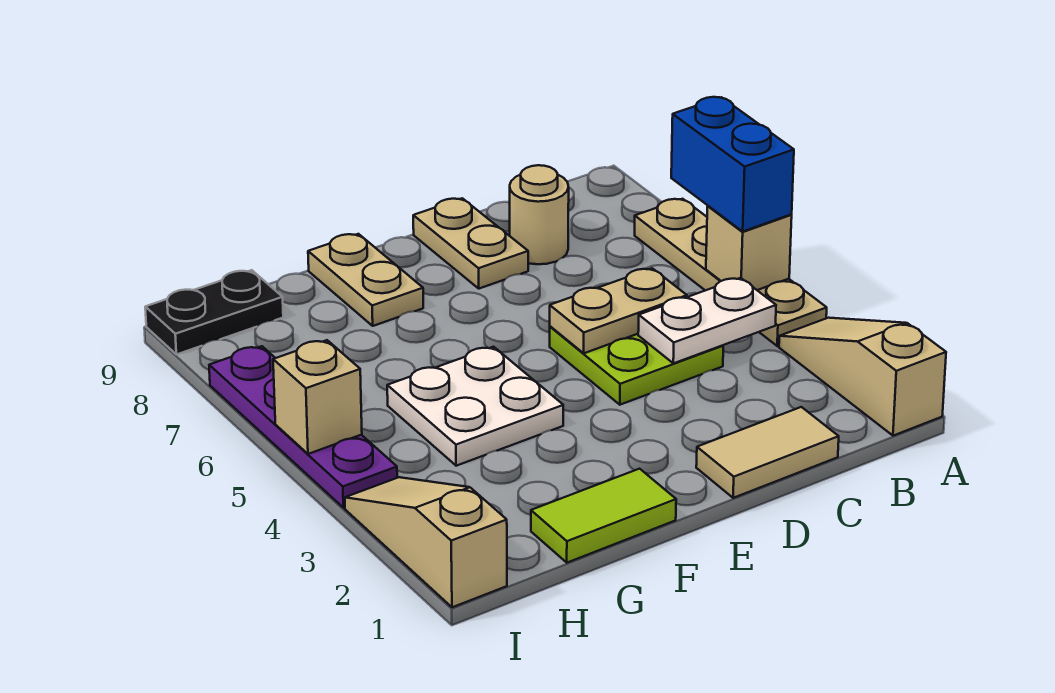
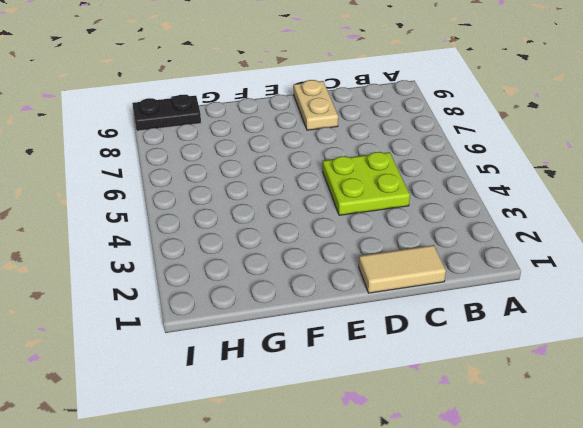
none -> tan 1x3 slope [779,318,946,436]
none -> tan 1x4 plate [635,199,827,346]
none -> tan 1x1 round brick [510,165,569,264]

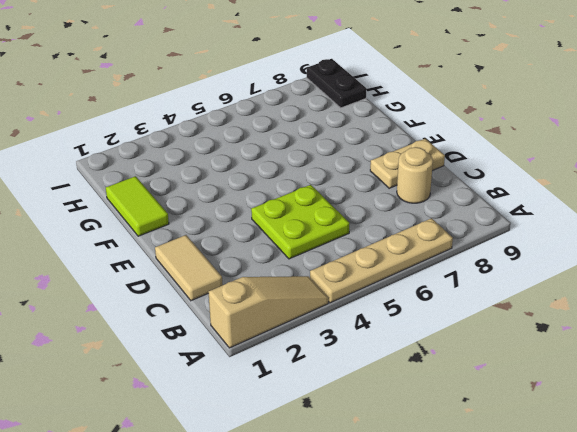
none -> white 2x2 plate [387,347,563,466]
none -> tan 1x2 plate [308,234,423,326]
none -> tan 1x3 slope [345,477,507,607]

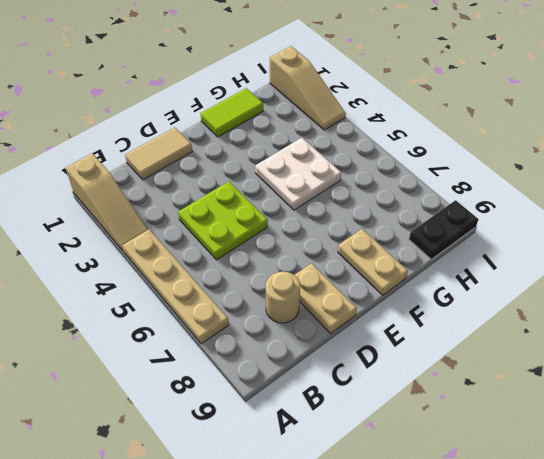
none -> purple 1x4 plate [209,346,397,508]
none -> tan 1x1 brick [706,206,792,290]
none -> white 1x2 plate [638,278,776,363]

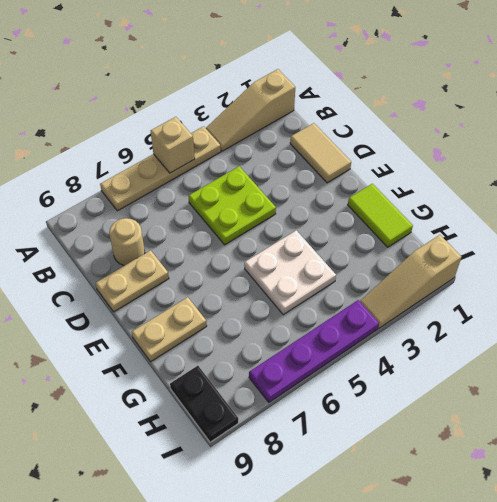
none -> white 1x2 plate [638,278,776,363]
none -> tan 1x2 plate [550,268,687,353]
none -> tan 1x1 brick [273,340,362,454]

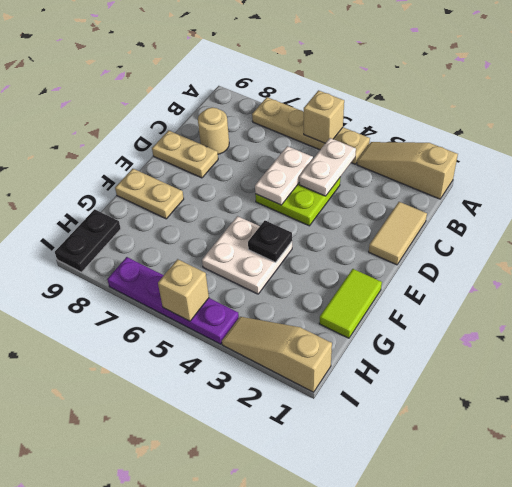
white 1x2 plate [255,146,313,205] -> tan 1x2 plate [550,268,687,353]
black 1x1 plate [248,220,292,262] -> none
none -> blue 1x2 brick [671,97,794,231]

